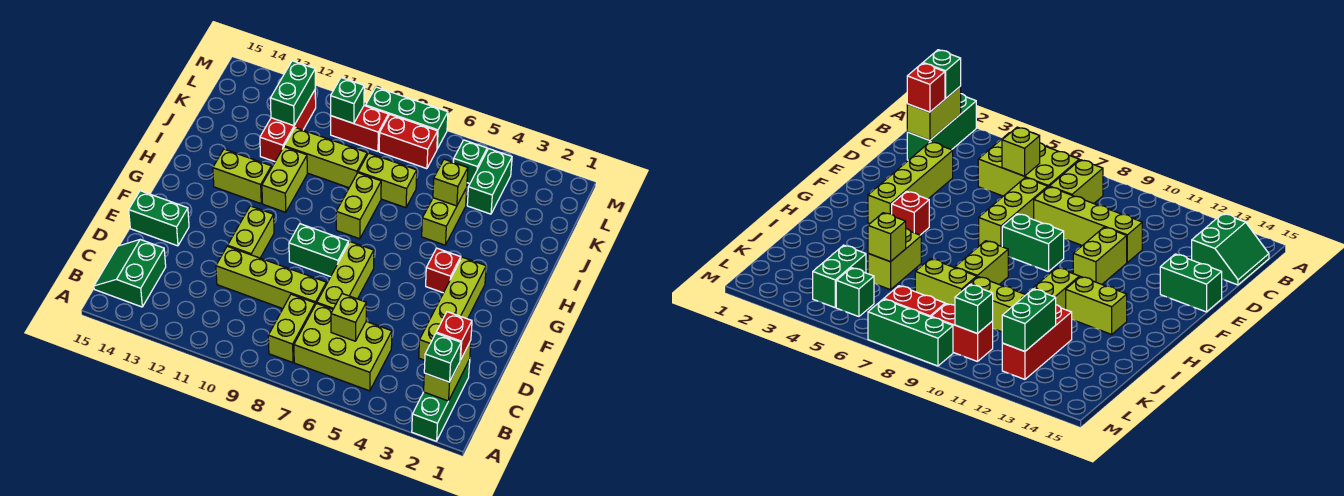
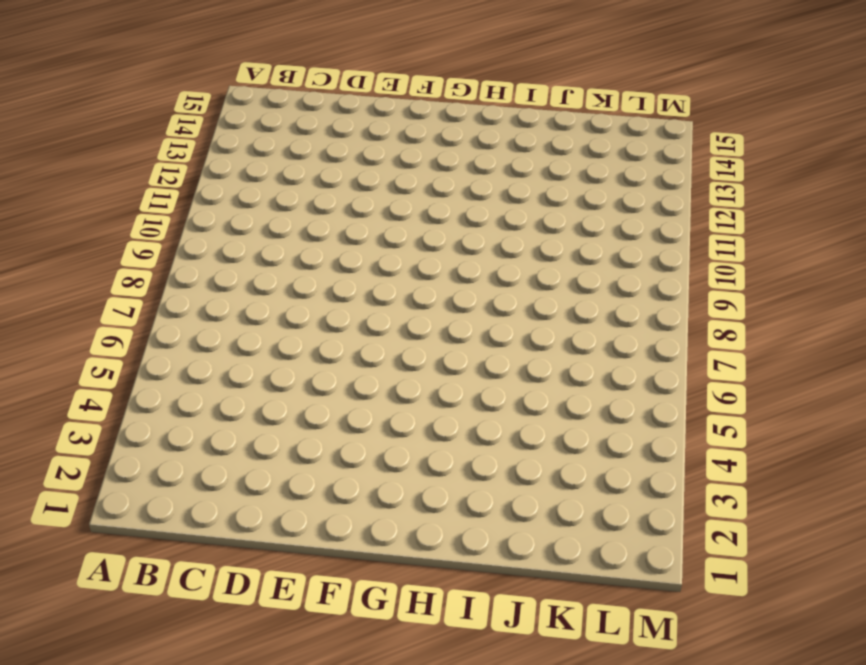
none -> green 1x3 brick [412,360,470,441]
none -> lime 2x3 brick [294,303,392,391]
none -> lime 1x2 brick [268,294,315,363]
none -> green 2x2 slope [94,240,166,307]

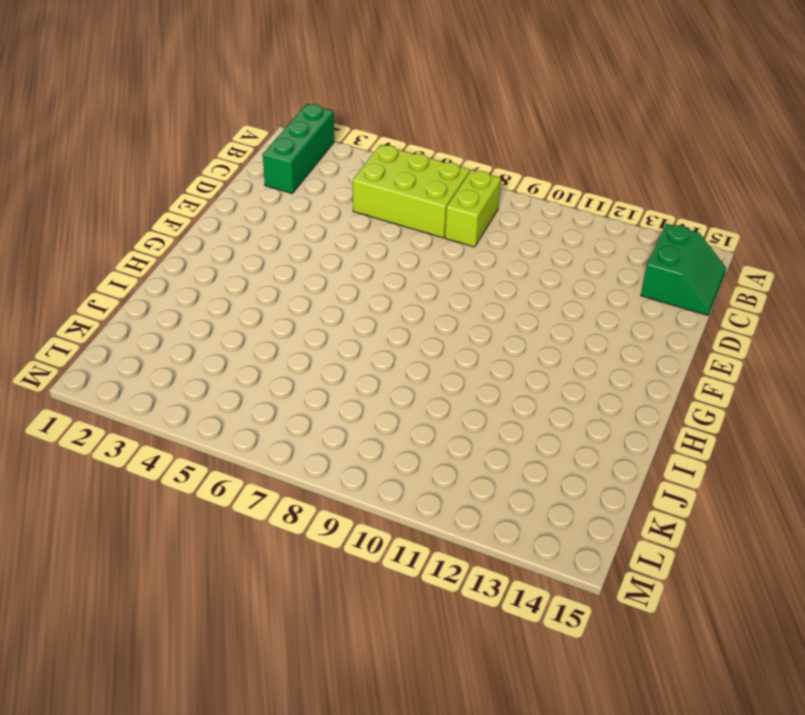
none -> lime 1x4 brick [419,257,486,360]
none -> lime 1x3 brick [317,242,374,309]
none -> lime 1x4 brick [216,246,326,309]
none -> lime 1x2 brick [228,206,274,258]

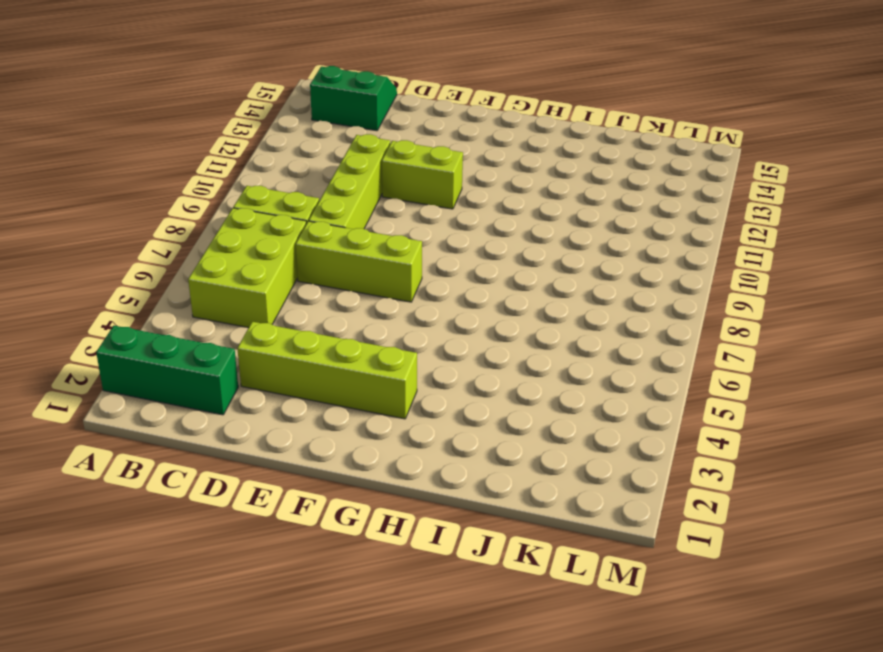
none -> green 1x2 brick [129,191,189,246]
none -> green 1x2 brick [289,224,349,277]
none -> red 1x1 brick [426,248,461,293]
none -> lime 1x2 brick [336,173,381,239]

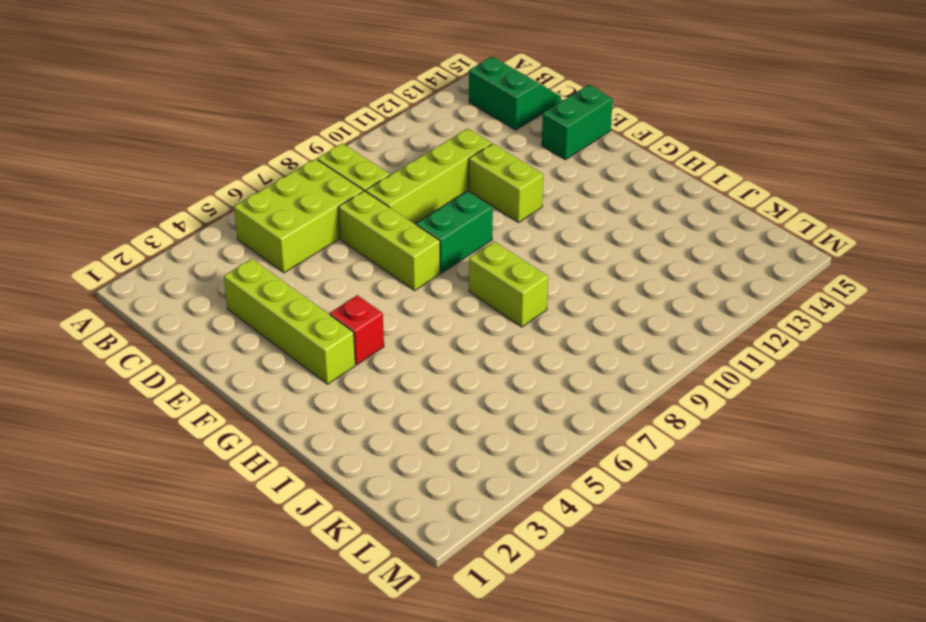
none -> green 1x3 brick [412,360,470,441]
none -> lime 1x2 brick [262,147,307,212]
none -> lime 1x2 brick [213,149,271,204]
none -> lime 1x2 brick [422,188,467,245]

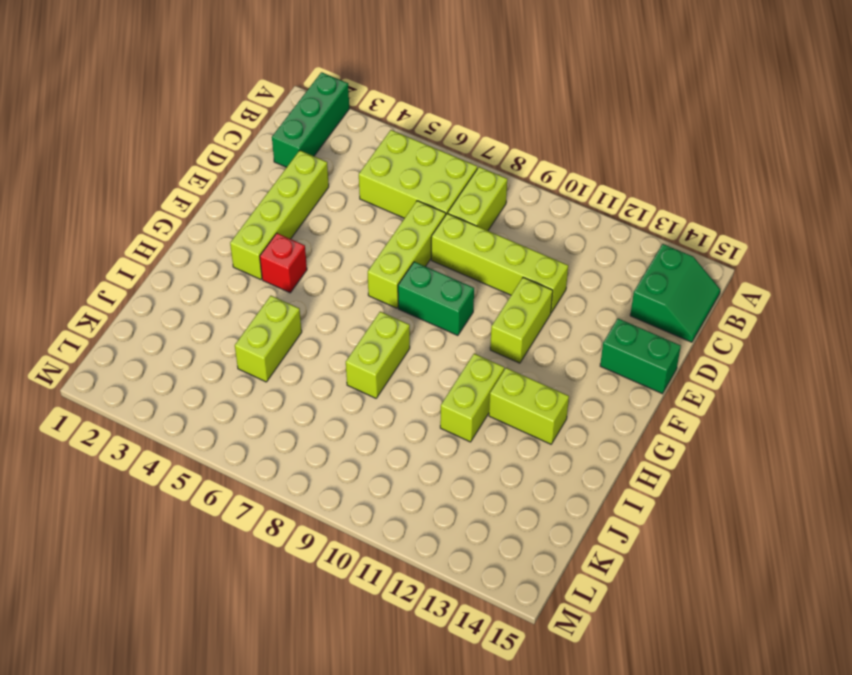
none -> lime 1x2 brick [358,153,417,208]
none -> lime 1x3 brick [284,128,367,188]
none -> red 1x3 brick [260,90,316,162]
none -> green 1x2 brick [467,149,512,214]

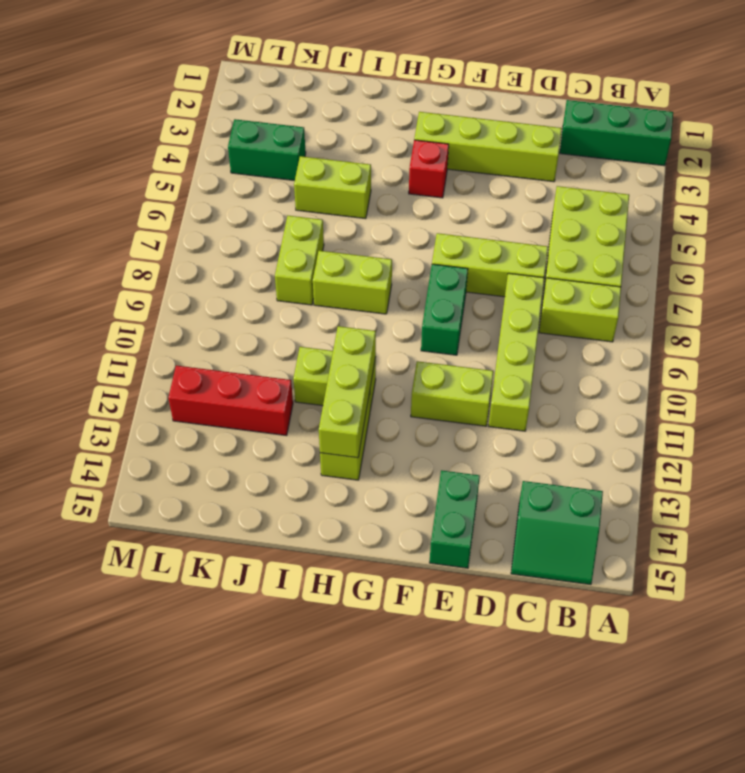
lime 1x3 brick [319,326,376,458] -> lime 1x3 brick moved to [284,128,367,188]
none -> green 1x1 brick [454,140,487,184]
none -> red 1x2 brick [379,115,438,169]
none -> red 1x2 brick [331,106,388,151]
none -> green 1x3 brick [366,87,448,149]

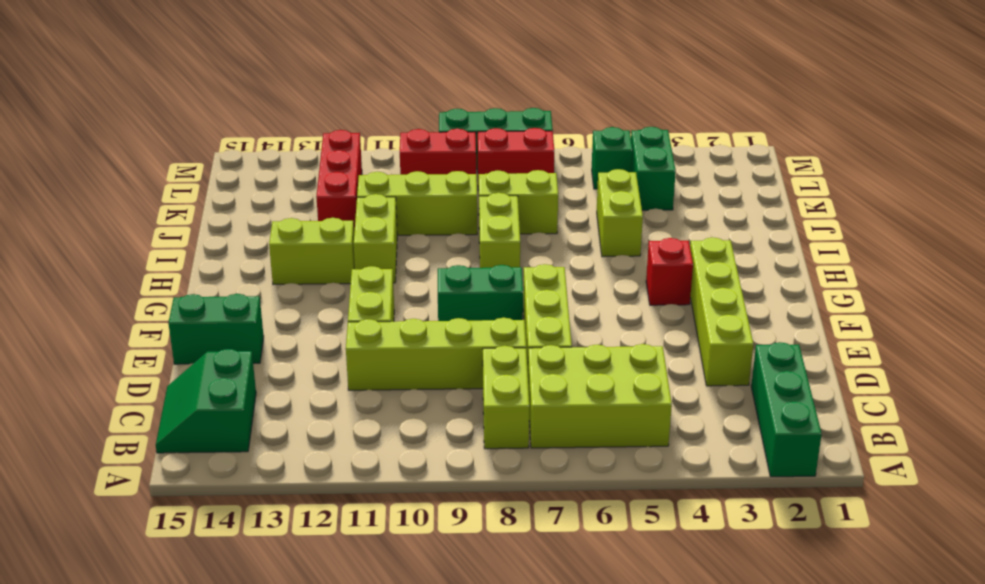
none -> lime 1x2 brick [424,341,471,401]
none -> lime 1x1 brick [331,293,366,341]
none -> lime 1x1 brick [433,159,468,206]
none -> green 1x2 brick [270,61,315,126]

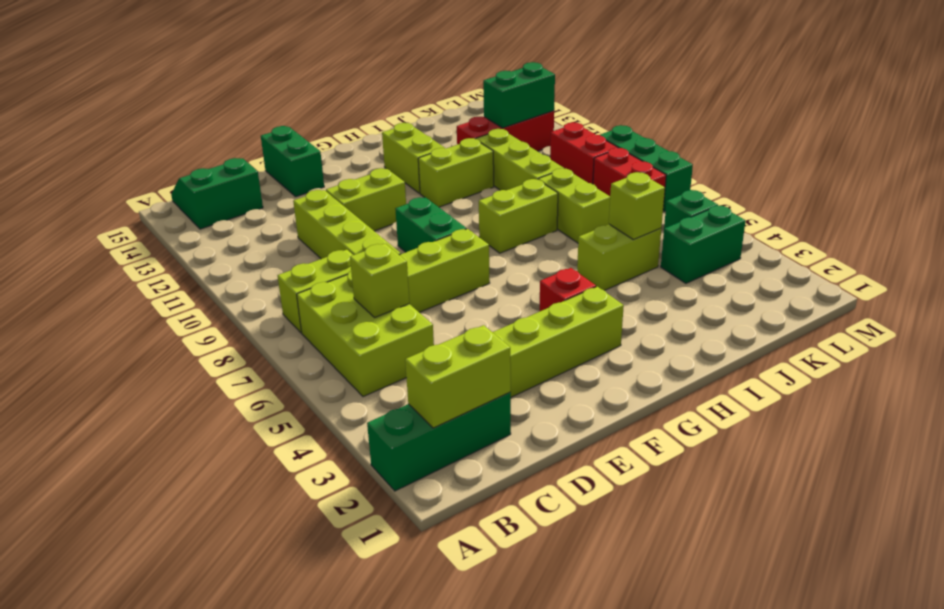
none -> green 1x1 brick [331,78,364,124]
none -> green 1x1 brick [424,333,461,382]
none -> red 1x1 brick [436,312,472,360]

